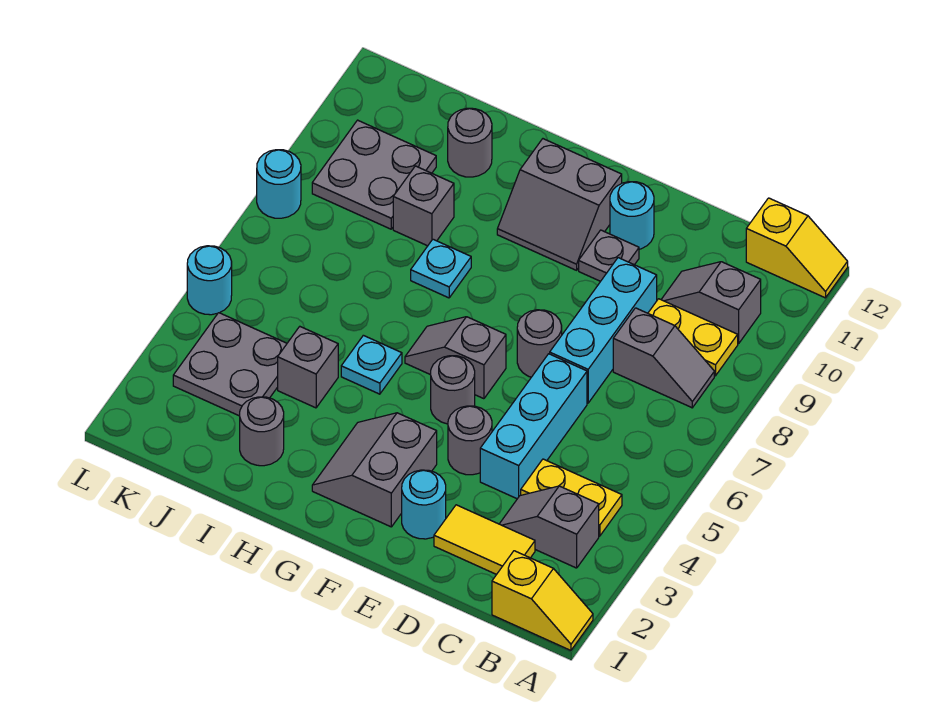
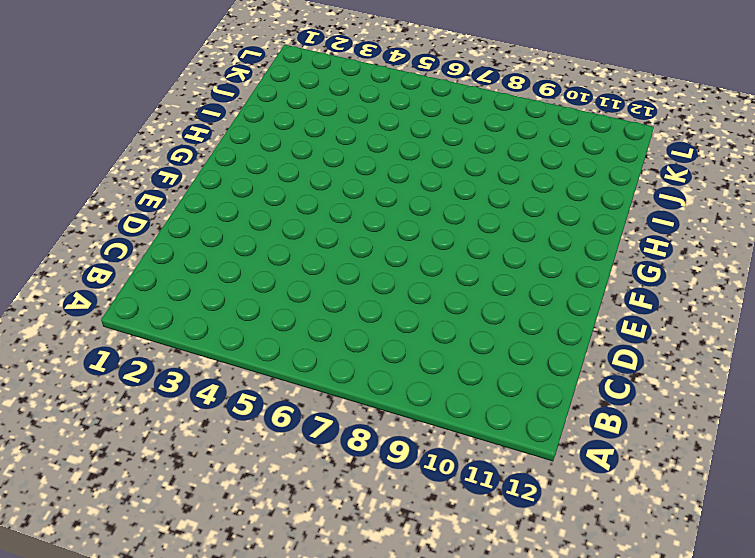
none -> yellow 1x2 slope [492,551,593,650]
none -> yellow 1x2 slope [746,198,848,298]
none -> grey 1x2 slope [500,486,599,568]

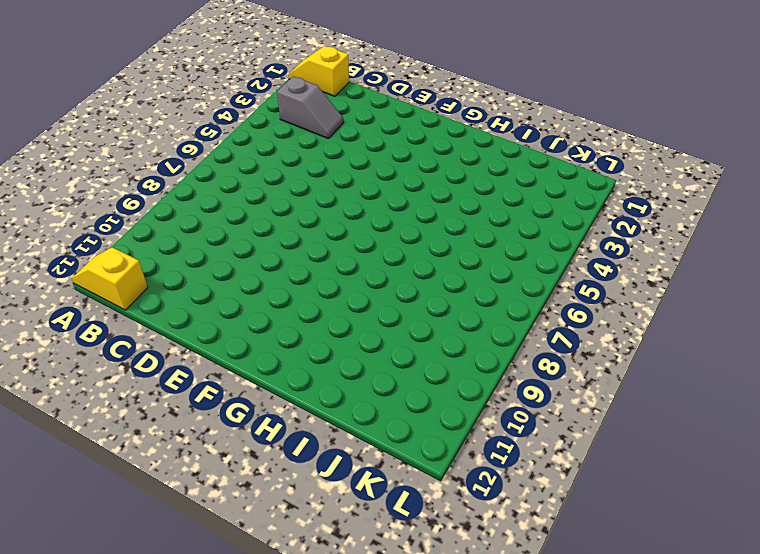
none -> yellow 1x2 plate [521,459,622,536]
none -> grey 1x2 slope [613,308,714,408]
none -> yellow 1x2 plate [648,299,738,376]

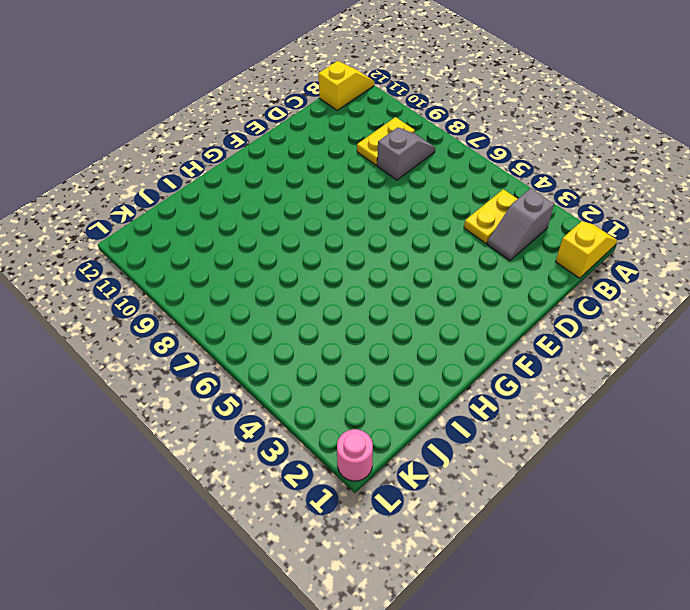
pink 1x1 round brick [337,429,373,481] -> none
none -> grey 1x2 slope [661,262,761,344]
none -> yellow 1x2 tile [434,505,535,575]
none -> cyan 1x3 brick [480,354,587,499]

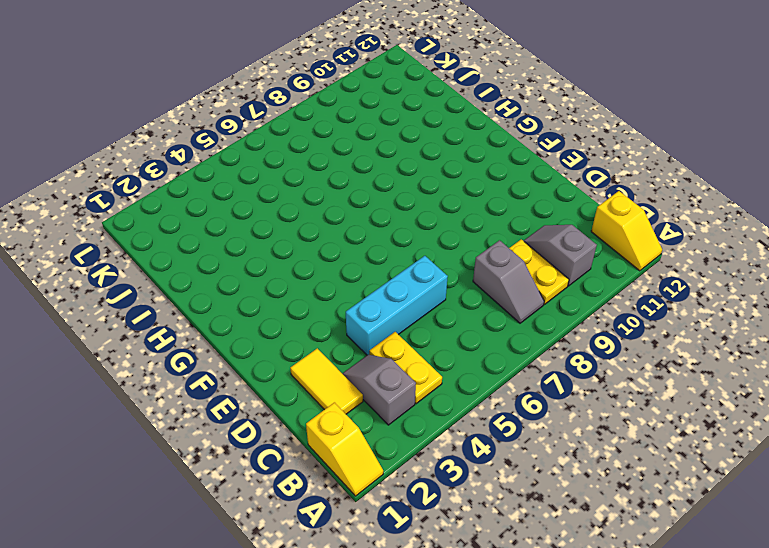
none -> cyan 1x3 brick [550,258,657,403]
none -> cyan 1x1 round brick [402,470,446,539]
none -> grey 1x1 round brick [448,406,492,475]

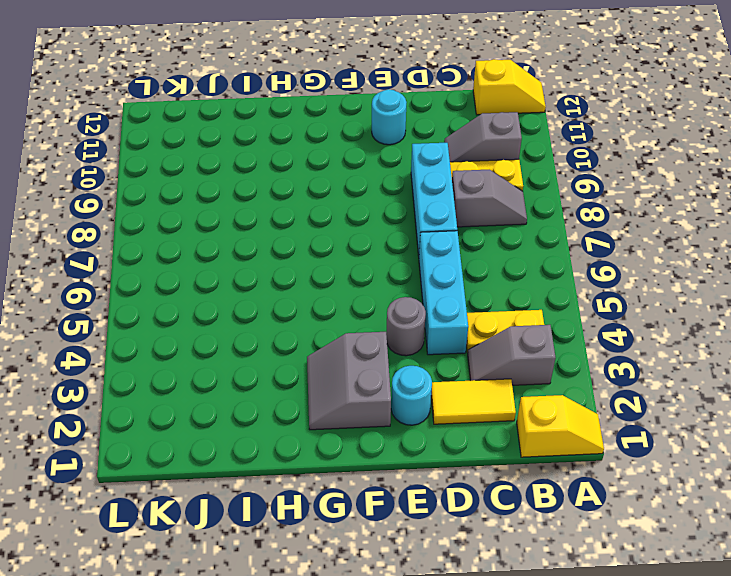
none -> grey 1x1 round brick [517,310,562,377]
none -> grey 1x1 plate [579,230,639,281]
none -> grey 1x1 round brick [431,356,475,424]

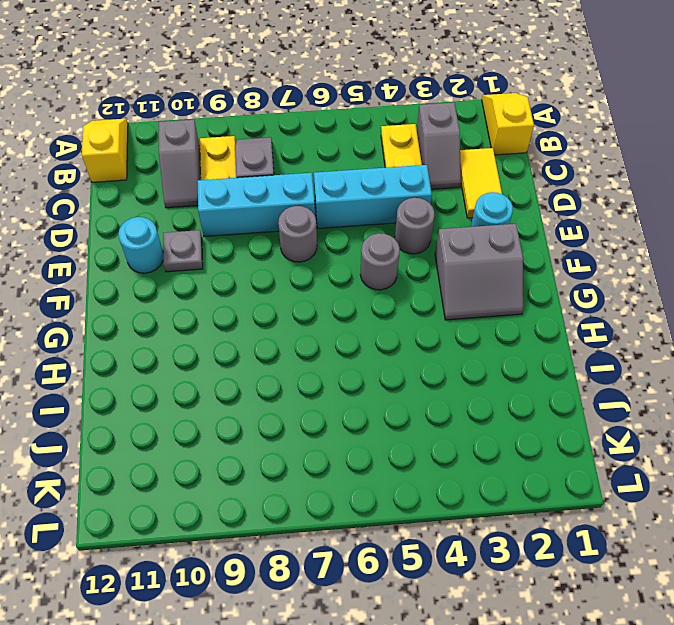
none -> grey 1x2 slope [405,317,506,399]
none -> grey 2x2 slope [497,139,622,270]
none -> cyan 1x1 plate [341,335,402,394]

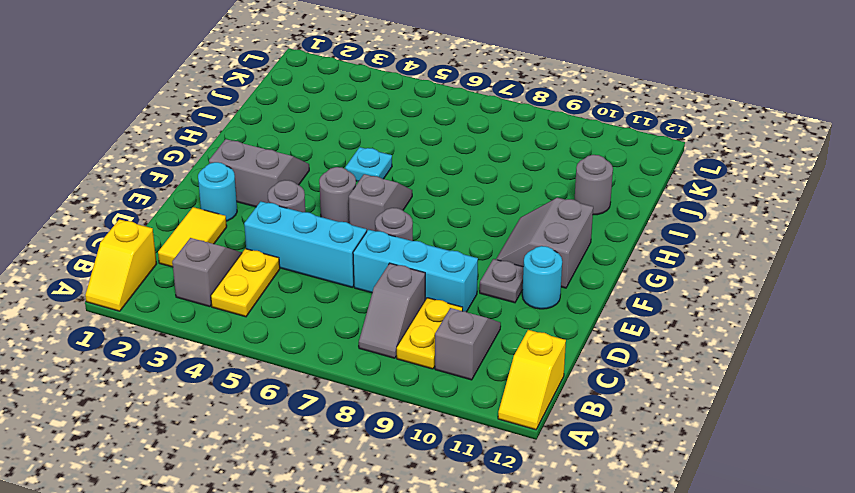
none -> cyan 1x1 plate [411,239,471,298]
none -> grey 1x1 round brick [240,397,284,466]
none -> grey 1x1 brick [278,327,338,408]

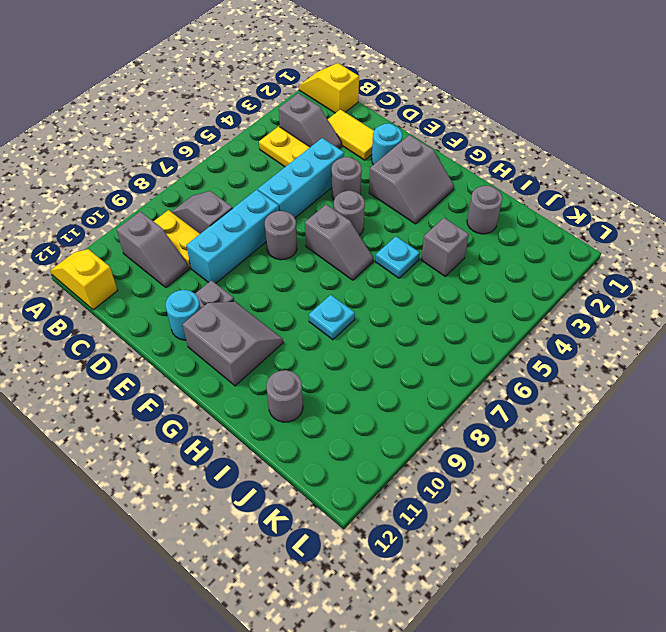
none -> grey 1x1 brick [393,166,454,246]
none -> grey 2x2 plate [173,313,287,416]
none -> grey 2x2 plate [312,120,436,229]

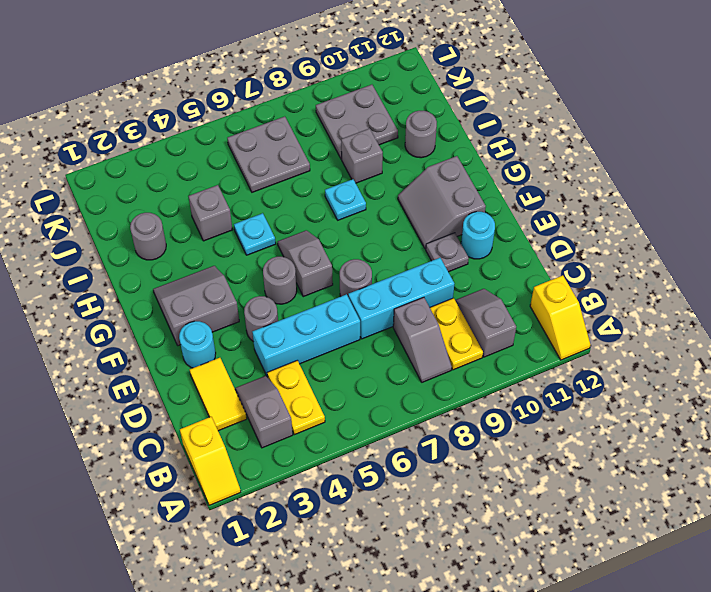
grey 2x2 plate [227,116,310,192] -> grey 2x2 plate moved to [173,313,287,416]
none -> cyan 1x1 round brick [187,246,232,315]
none -> cyan 1x1 round brick [257,150,301,218]

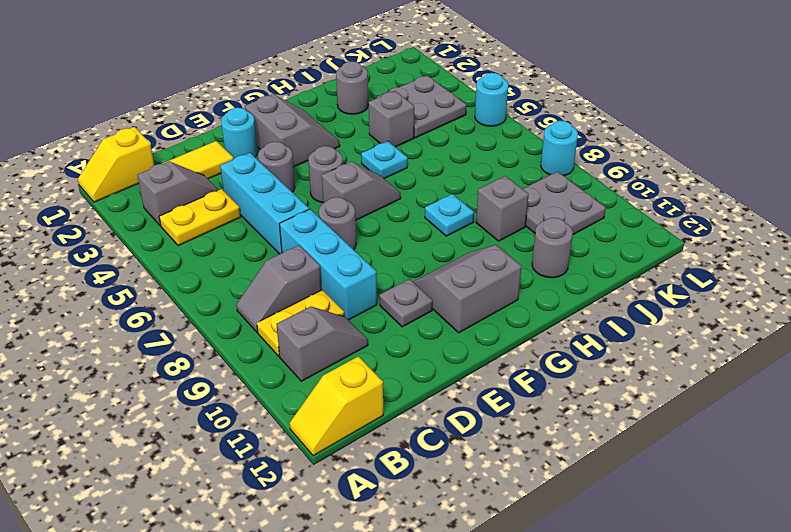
none -> cyan 1x1 round brick [610,182,654,249]

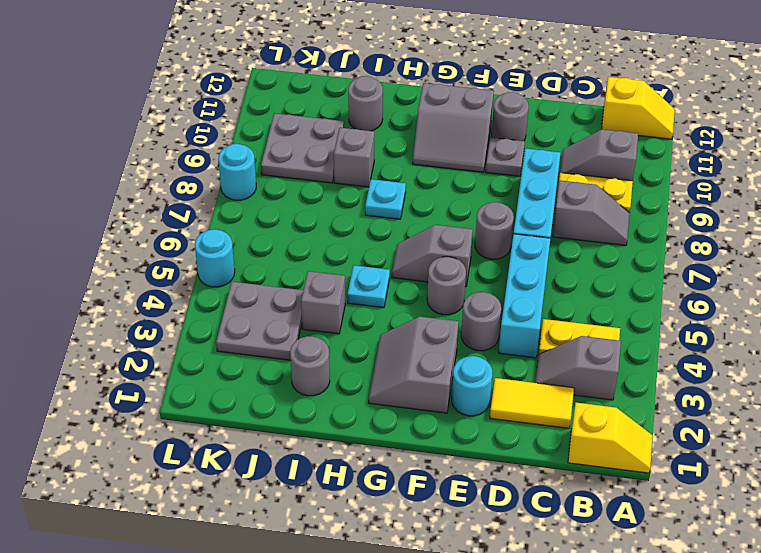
grey 1x1 round brick [492,92,529,141] -> cyan 1x1 round brick [610,182,654,249]

